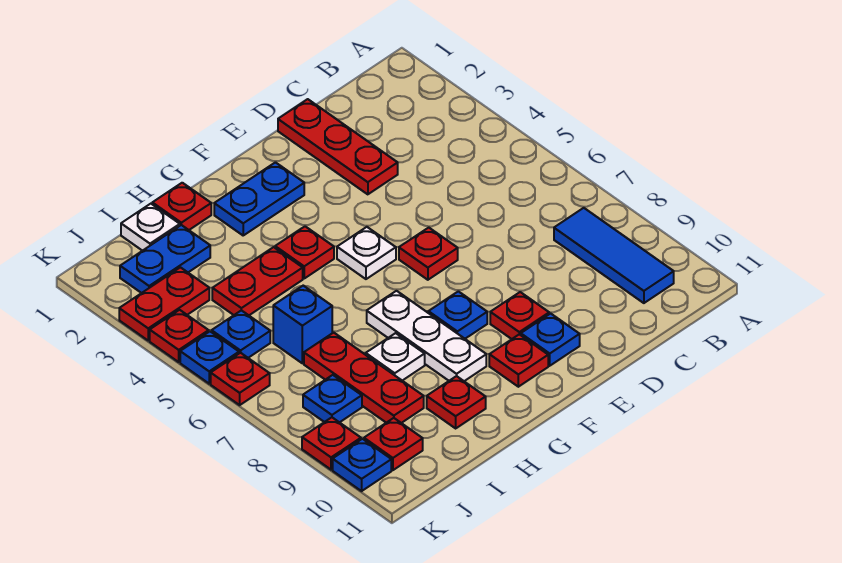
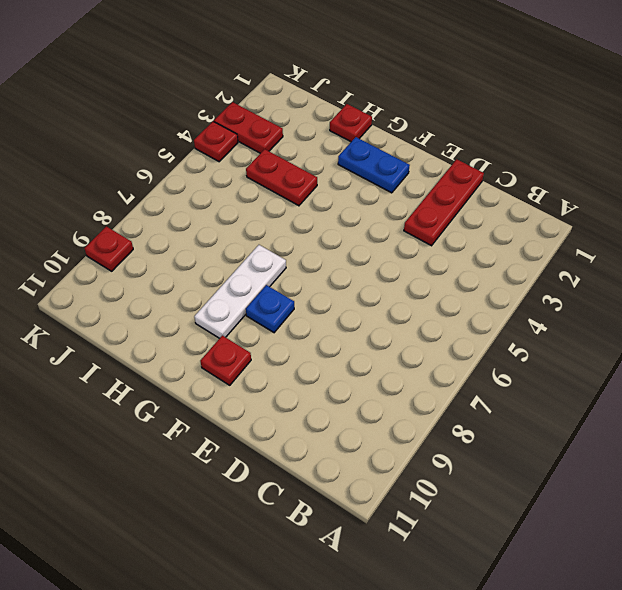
none -> blue 1x3 tile [554,208,674,303]
none -> red 1x1 plate [399,228,458,280]
none -> red 1x1 plate [490,292,549,339]

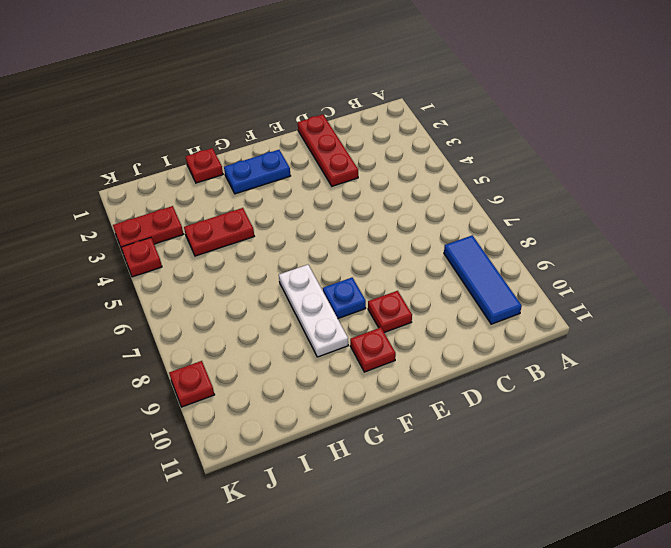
none -> red 1x1 plate [399,228,458,280]
none -> blue 1x1 plate [521,313,580,366]
none -> white 1x1 plate [337,227,396,279]

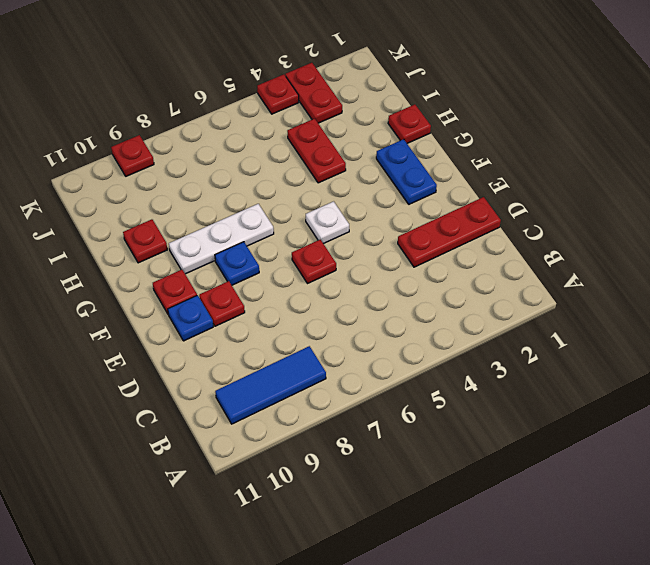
none -> red 1x1 plate [275,226,334,278]
none -> white 1x1 plate [366,333,425,381]
none -> white 1x1 plate [121,204,180,251]

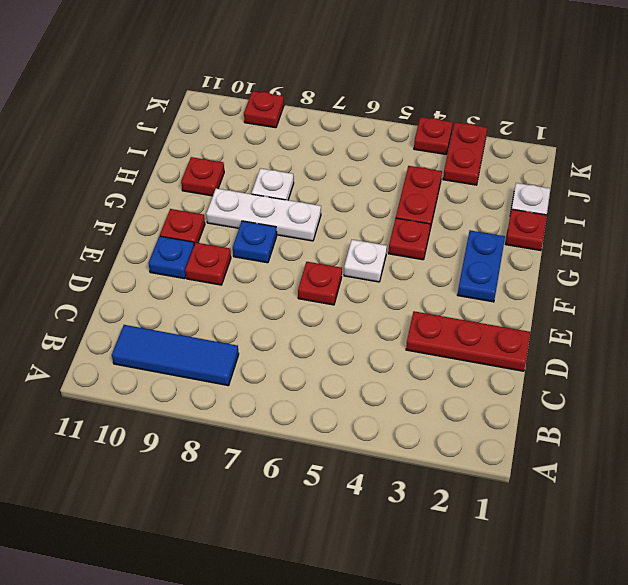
none -> blue 1x2 plate [120,225,210,293]
none -> blue 1x1 brick [273,286,332,363]
none -> red 1x3 plate [304,333,424,423]

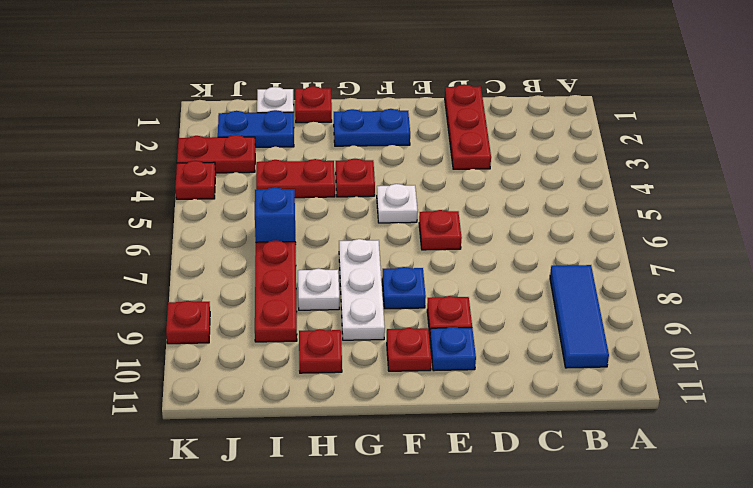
none -> blue 1x1 plate [212,310,270,358]
none -> blue 1x1 plate [303,375,362,422]
none -> red 1x1 plate [364,418,423,470]

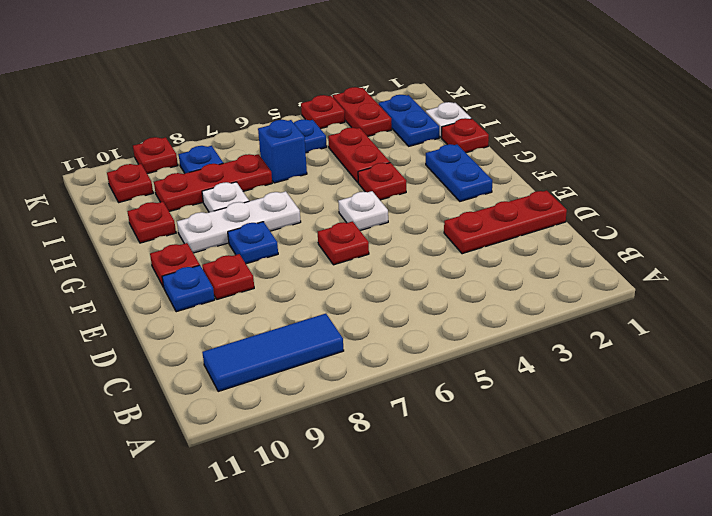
none -> blue 1x1 plate [180,331,239,384]
none -> red 1x1 plate [211,353,270,405]
none -> blue 1x1 plate [333,439,391,491]

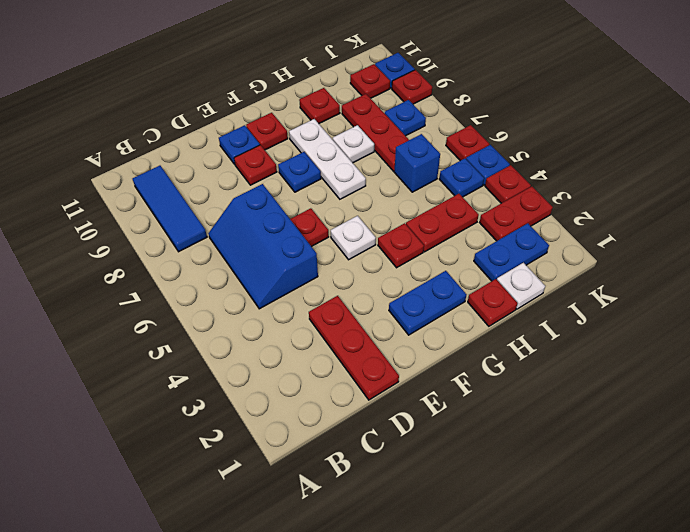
blue 2x3 slope [208,184,318,309] -> none

